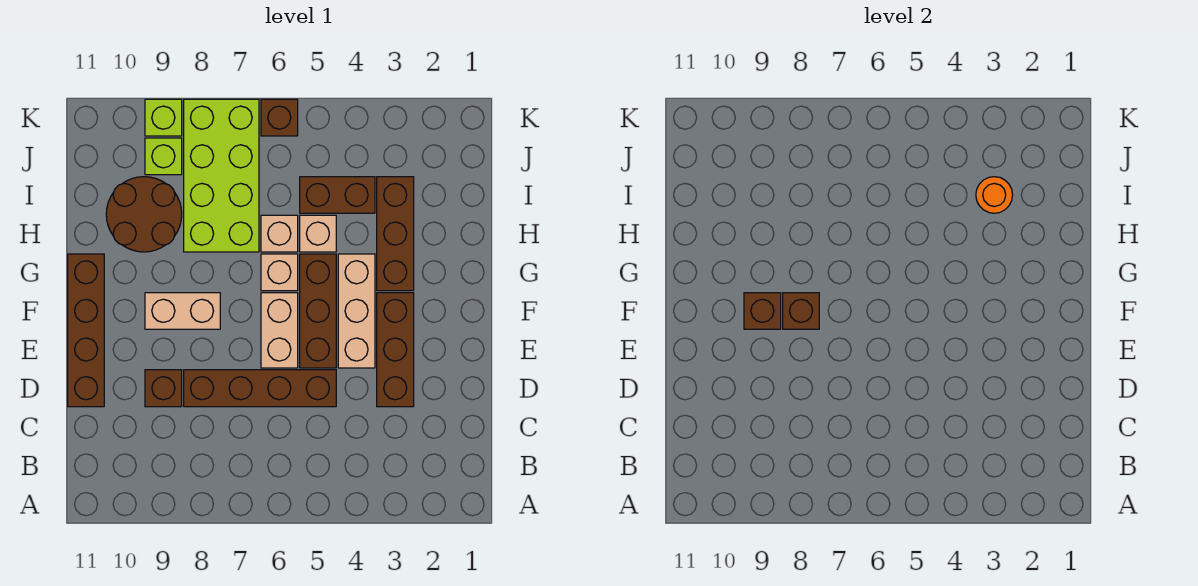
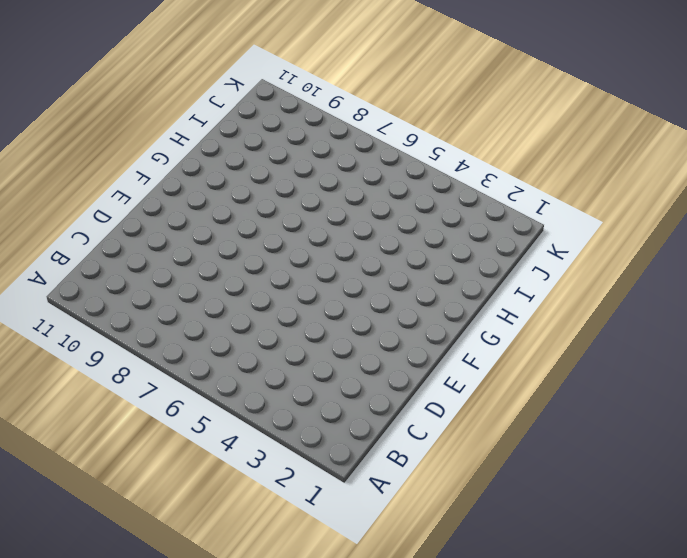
none -> brown 1x3 brick [377,293,414,407]
none -> brown 1x4 brick [184,370,336,407]
none -> brown 1x1 brick [145,370,182,407]

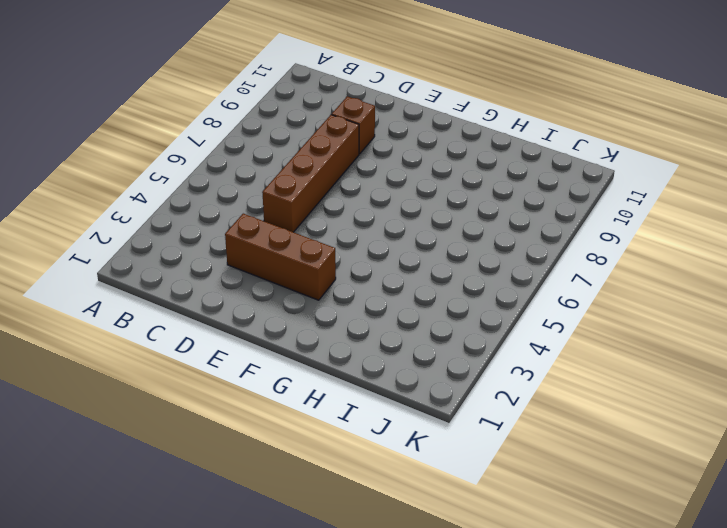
none -> brown 1x4 brick [68,254,104,407]
none -> tan 1x3 brick [338,254,375,368]
none -> brown 1x3 brick [300,254,336,368]

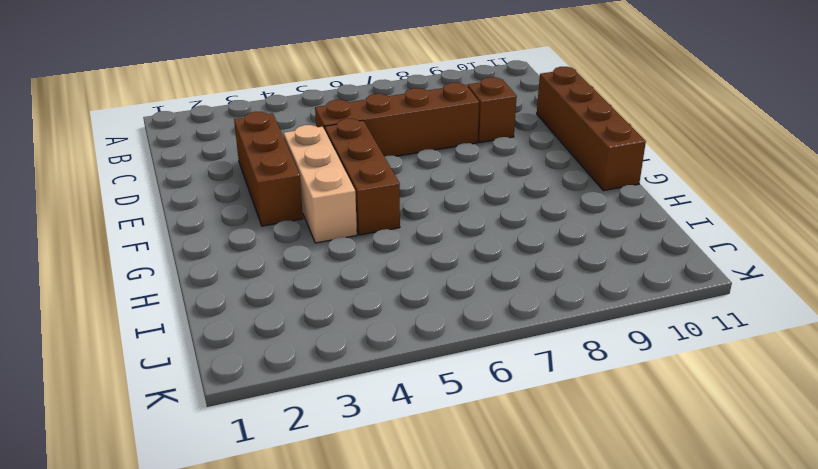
none -> tan 1x2 brick [261,293,298,368]
none -> tan 1x2 brick [145,293,220,329]
none -> brown 1x3 brick [377,177,414,291]

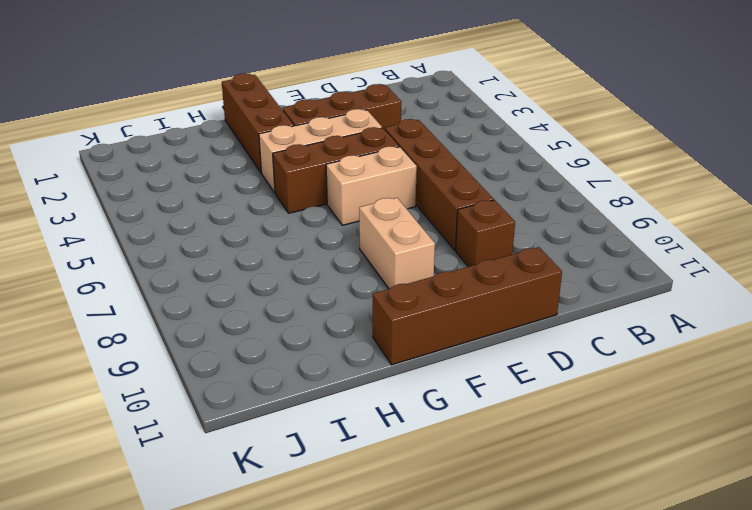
brown 1x3 brick [222,73,294,173] -> brown 1x3 brick turned to [377,177,414,291]
none -> tan 1x1 brick [261,254,298,291]
none -> tan 1x1 brick [300,215,336,252]
none -> tan 1x1 brick [261,215,298,252]

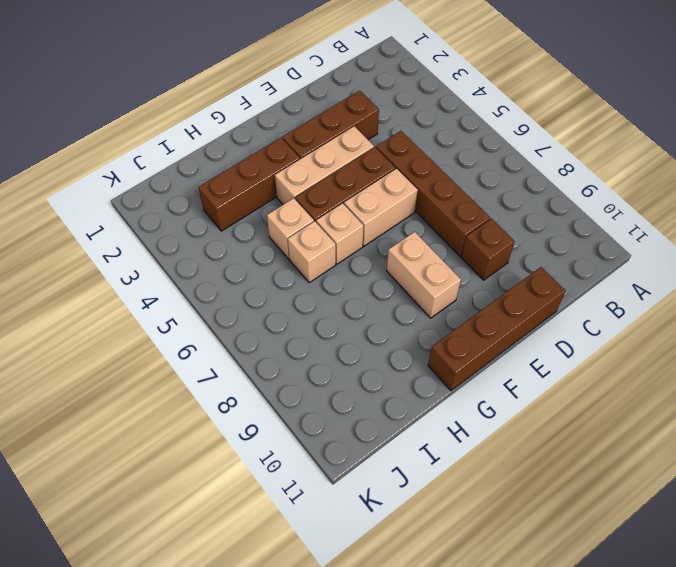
none -> lime 2x4 brick [184,99,259,252]
none -> brown 2x2 round brick [106,177,182,252]
none -> brown 1x2 brick [300,177,375,213]

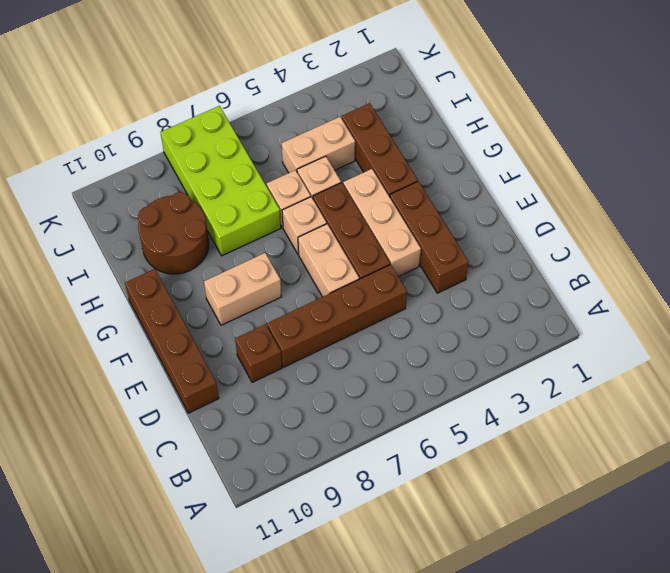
tan 1x2 brick [282,117,355,173] -> brown 1x2 brick [300,177,375,213]
none -> lime 1x1 brick [145,138,182,175]
none -> brown 1x1 brick [261,99,298,136]
none -> lime 1x1 brick [145,99,182,136]

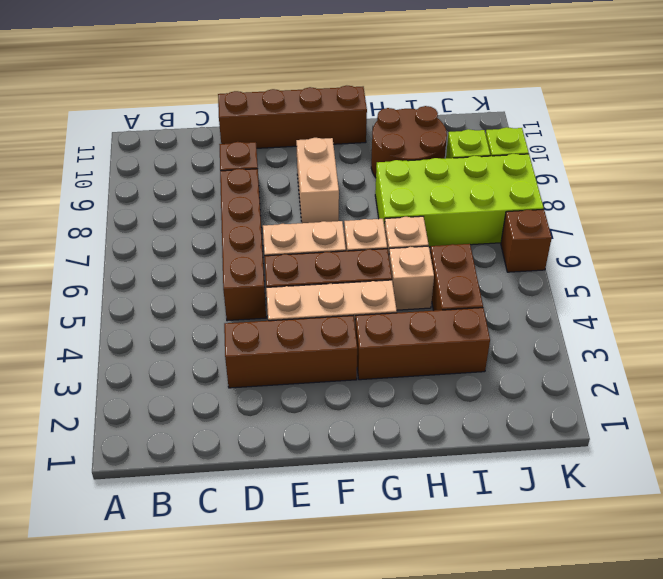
none -> brown 1x1 brick [783,293,819,329]
none -> brown 1x1 brick [744,293,781,329]
none -> orange 1x1 round brick [976,177,1013,213]

